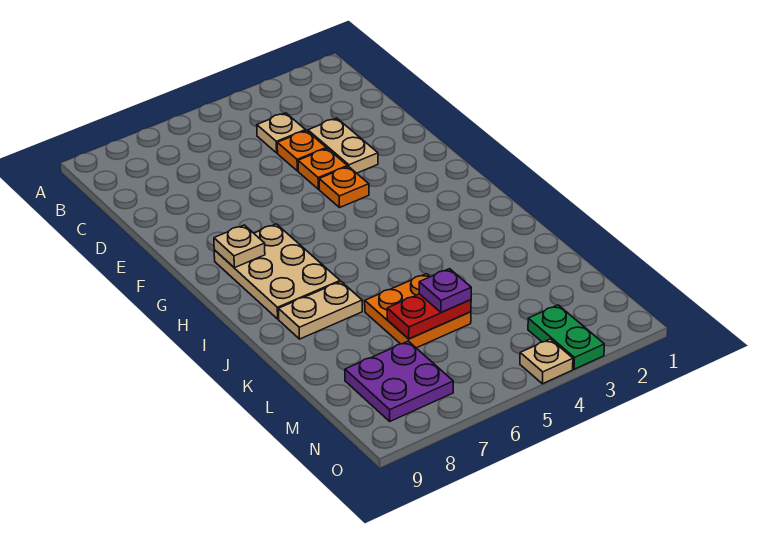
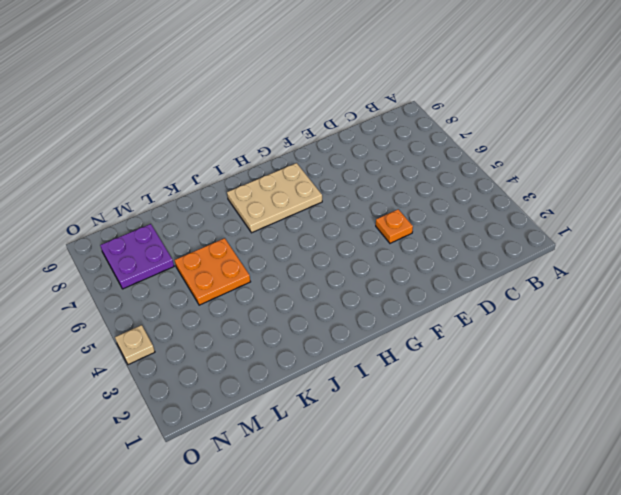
none -> tan 1x1 plate [257,113,306,153]
none -> tan 1x2 plate [308,118,378,173]
none -> orange 1x1 plate [277,131,326,171]

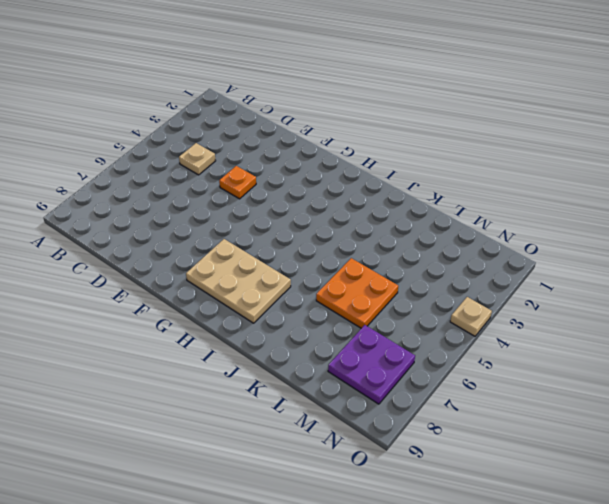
none -> tan 1x2 plate [308,118,378,173]
none -> orange 1x1 plate [277,131,326,171]
none -> orange 1x1 plate [319,167,369,207]

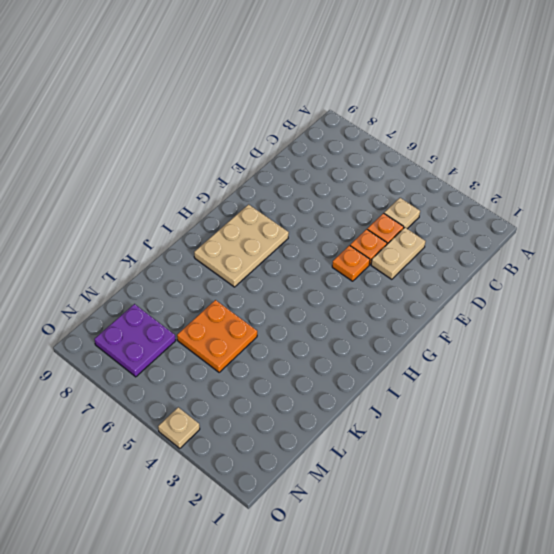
none -> tan 1x2 plate [278,282,362,339]
none -> green 1x2 plate [528,305,604,369]
none -> tan 1x1 plate [214,225,265,268]

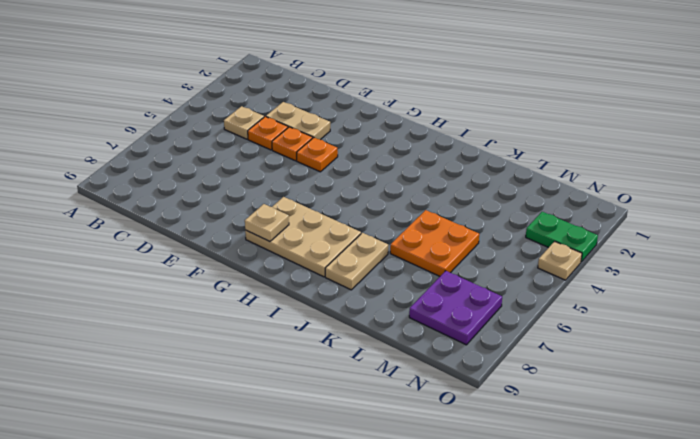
none -> red 1x2 plate [387,294,471,339]
none -> purple 1x1 plate [419,269,471,313]

